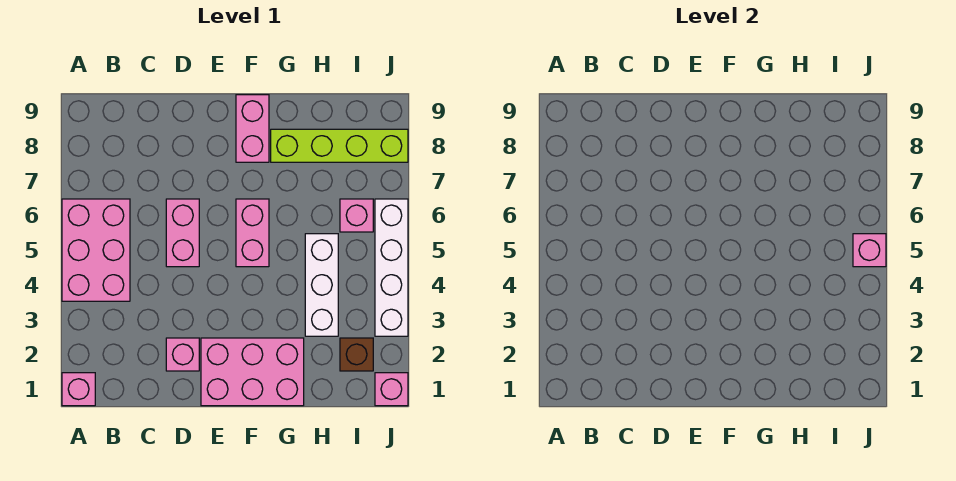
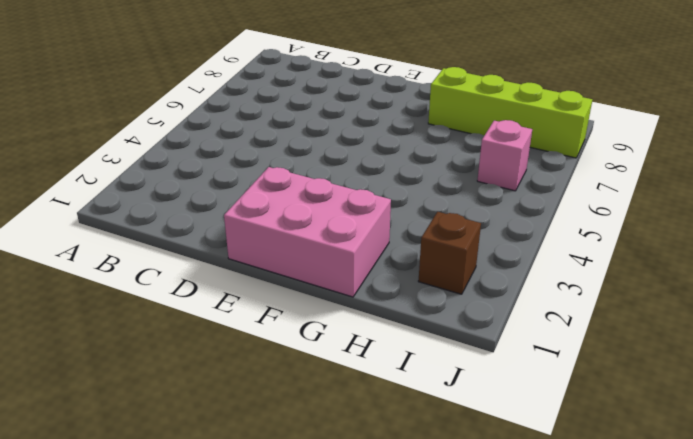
none -> pink 1x1 brick [62,373,95,406]
none -> pink 2x3 brick [62,199,130,301]
none -> pink 1x1 brick [166,338,199,371]

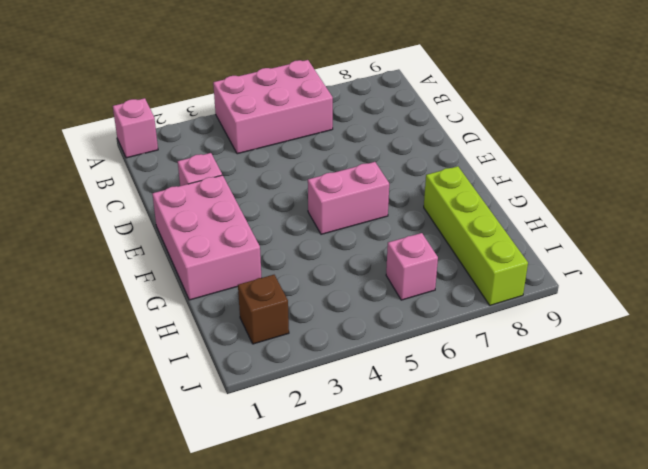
none -> pink 1x2 brick [166,199,199,267]
none -> pink 1x2 brick [236,95,269,162]
none -> white 1x3 brick [305,234,338,336]

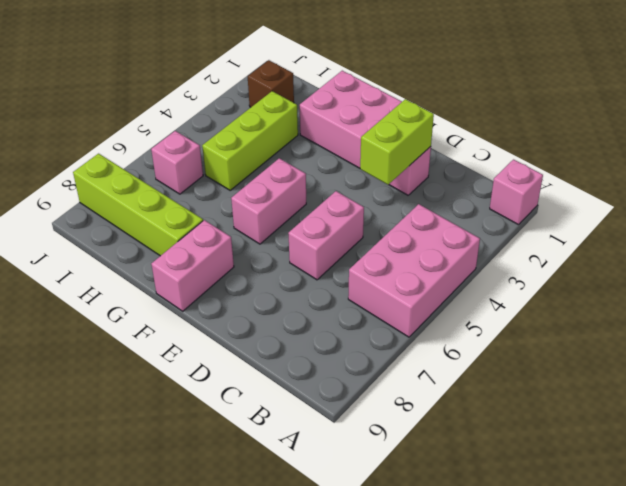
lime 1x2 brick [360,99,434,185] -> none
lime 1x3 brick [202,91,298,190] -> white 1x3 brick [305,234,338,336]
none -> pink 1x1 brick [375,373,408,406]
none -> white 1x4 brick [375,199,408,336]
none -> pink 1x1 brick [853,234,886,267]

